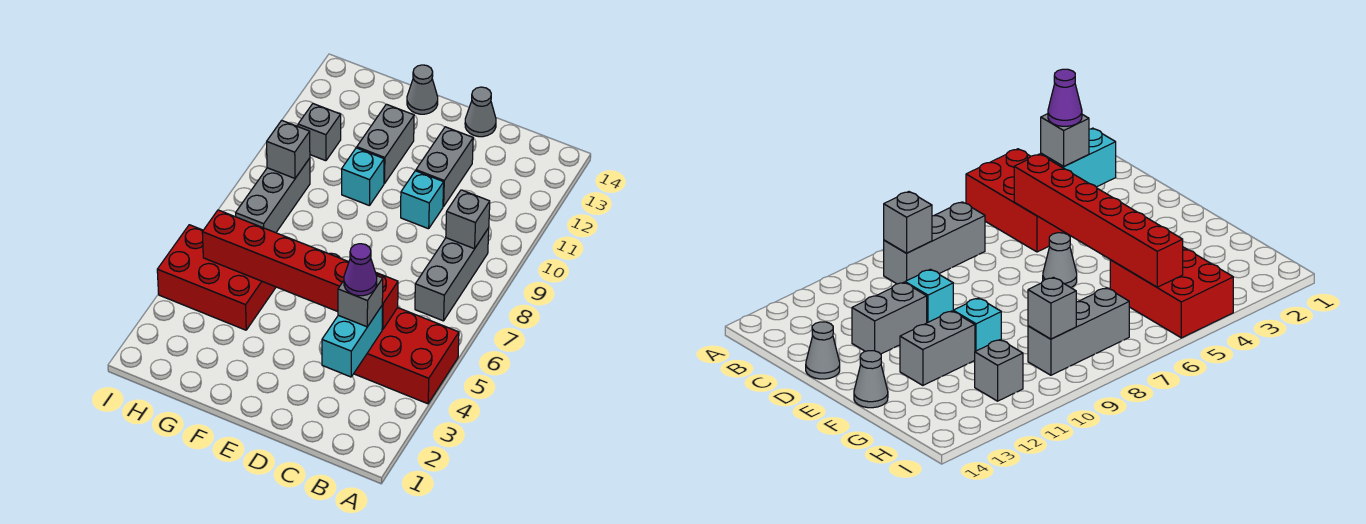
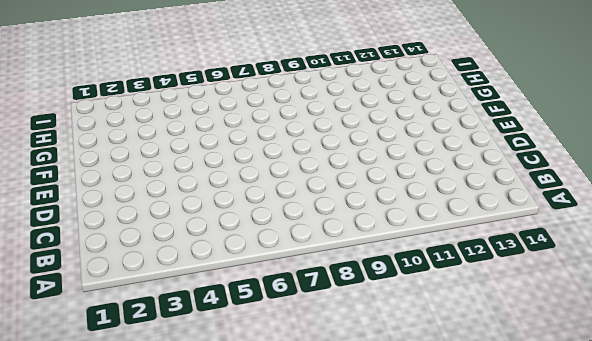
none -> red 2x3 brick [354,308,459,404]
none -> grey 1x3 brick [415,228,489,321]
none -> cyan 1x1 brick [401,171,444,229]

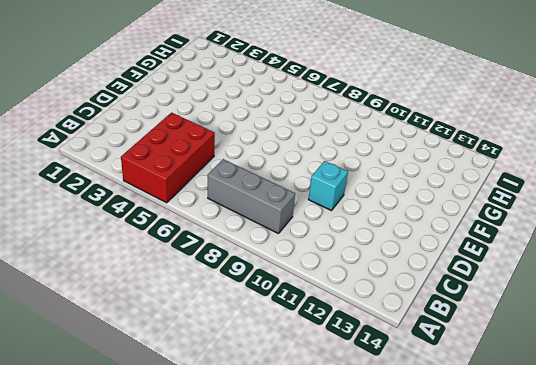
none -> grey 1x2 brick [416,127,473,206]
none -> grey 1x1 cone [465,87,496,137]
none -> grey 1x1 cone [1043,233,1077,288]

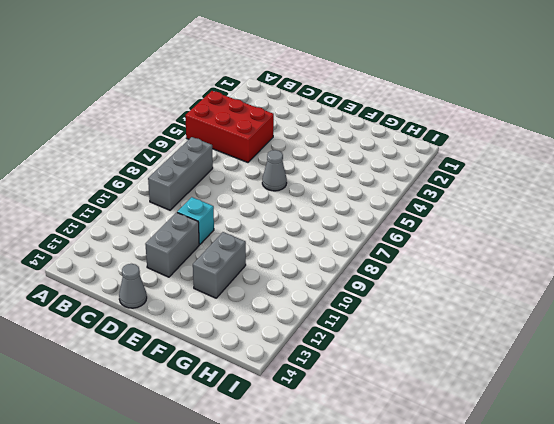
none -> cyan 1x1 brick [342,148,384,206]
none -> grey 1x1 cone [407,65,438,114]
none -> red 2x3 brick [157,225,276,330]

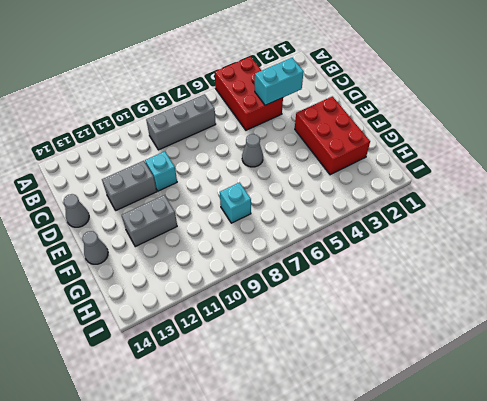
red 2x3 brick [295,96,370,175] -> red 2x3 brick moved to [157,225,276,330]
cyan 1x1 brick [220,182,251,223] -> cyan 1x1 brick moved to [342,148,384,206]
none -> grey 1x3 brick [236,158,310,233]
none -> grey 1x1 brick [298,104,341,161]
none -> grey 1x1 brick [446,190,490,249]

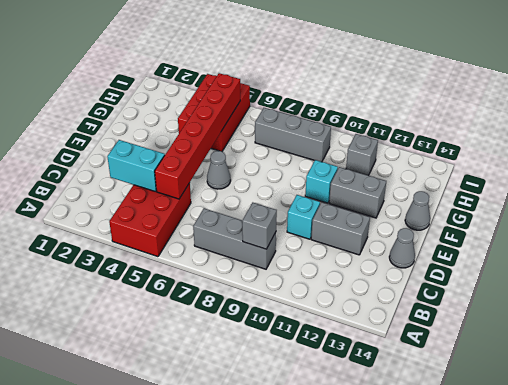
none -> grey 1x1 brick [267,120,310,178]
none -> grey 1x1 brick [338,276,383,327]
none -> purple 1x1 cone [344,244,377,296]

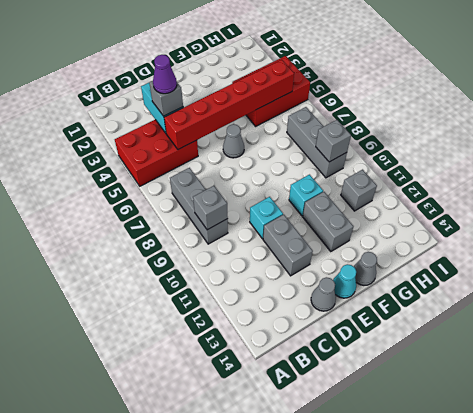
cyan 1x1 cone [333,264,356,298] -> none

